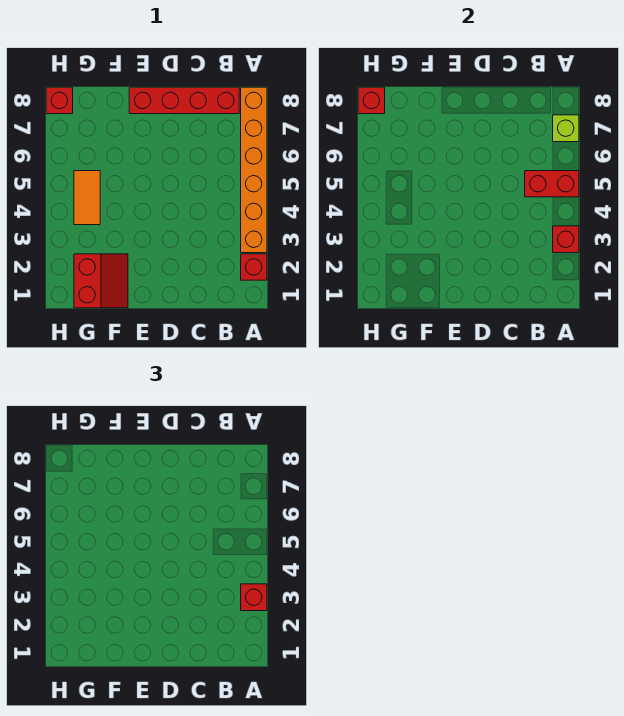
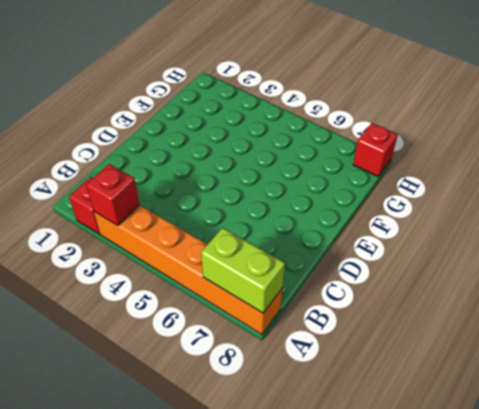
lime 1x2 brick [201,228,285,313] -> lime 1x1 brick [553,115,579,142]
none -> red 1x4 brick [129,87,239,114]
none -> red 2x2 slope [74,254,128,308]

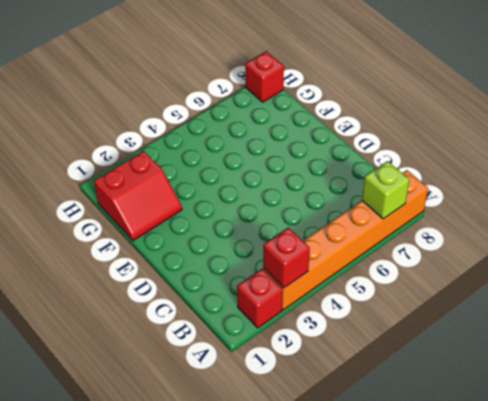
none -> red 1x4 brick [129,87,239,114]
none -> orange 1x2 tile [74,171,100,225]

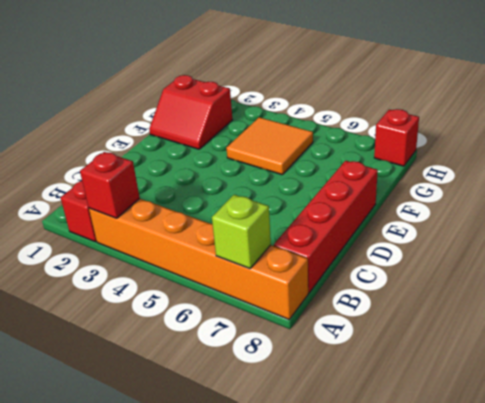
orange 2x2 tile [226,117,313,175] -> orange 1x2 tile [74,171,100,225]
none -> red 1x2 brick [525,171,579,197]
none -> red 1x1 brick [358,87,385,114]

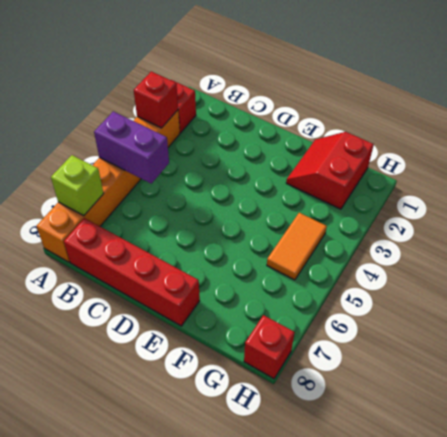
purple 1x2 brick [94,111,169,184] -> red 1x2 brick [525,171,579,197]
none -> red 1x1 brick [358,87,385,114]
none -> red 1x1 brick [241,584,267,611]

